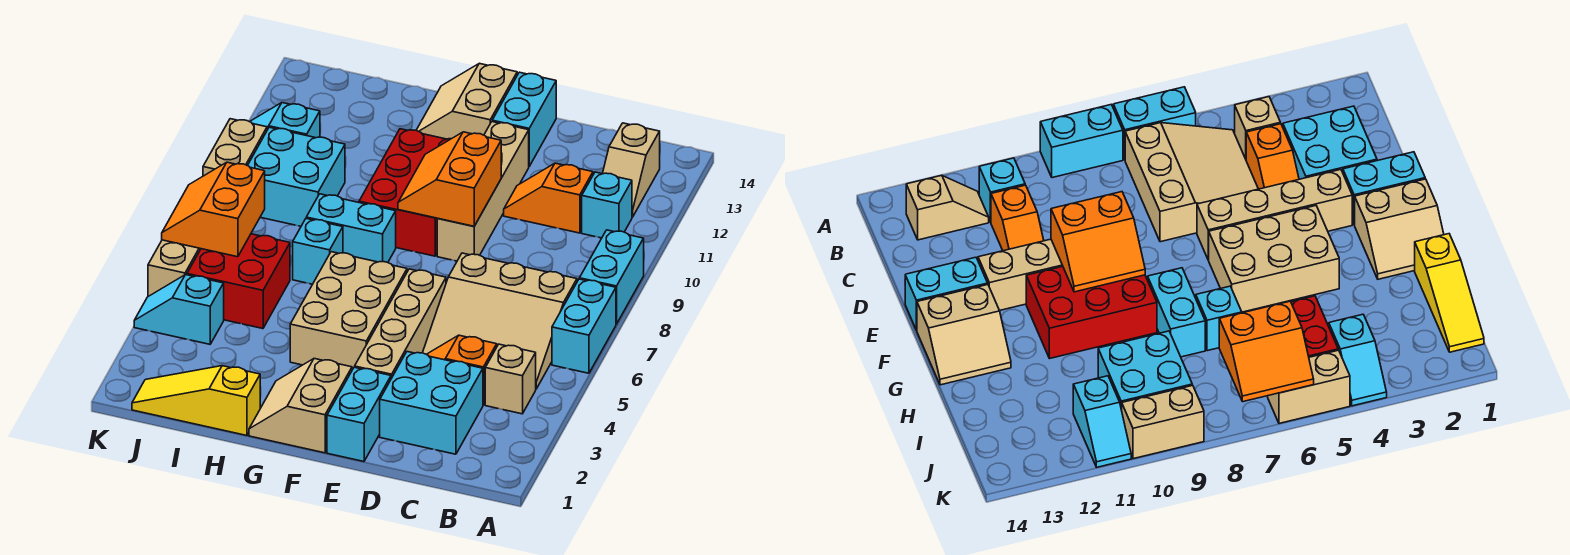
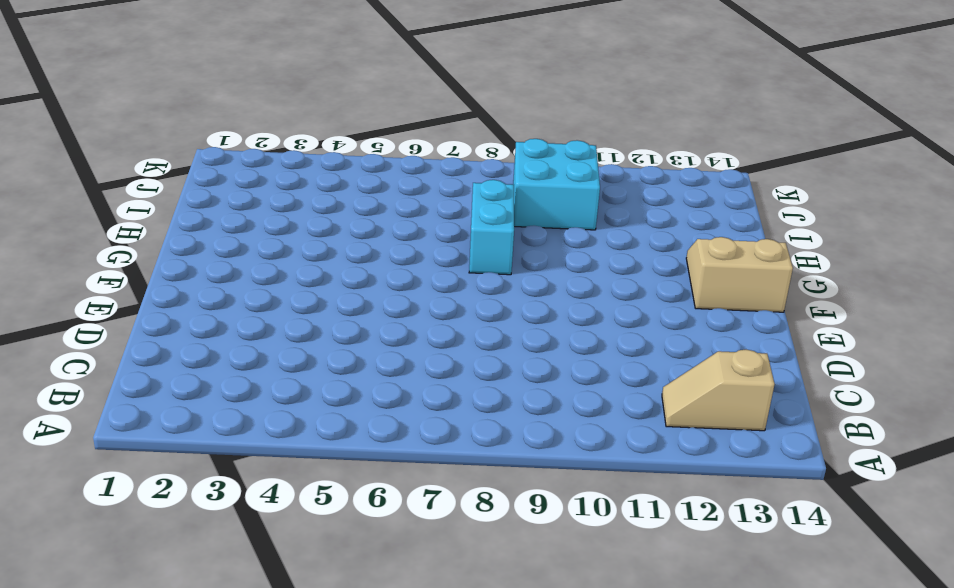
none -> cyan 1x2 brick [552,279,616,373]
none -> cyan 1x2 brick [579,230,644,324]
none -> tan 1x1 brick [485,344,536,414]

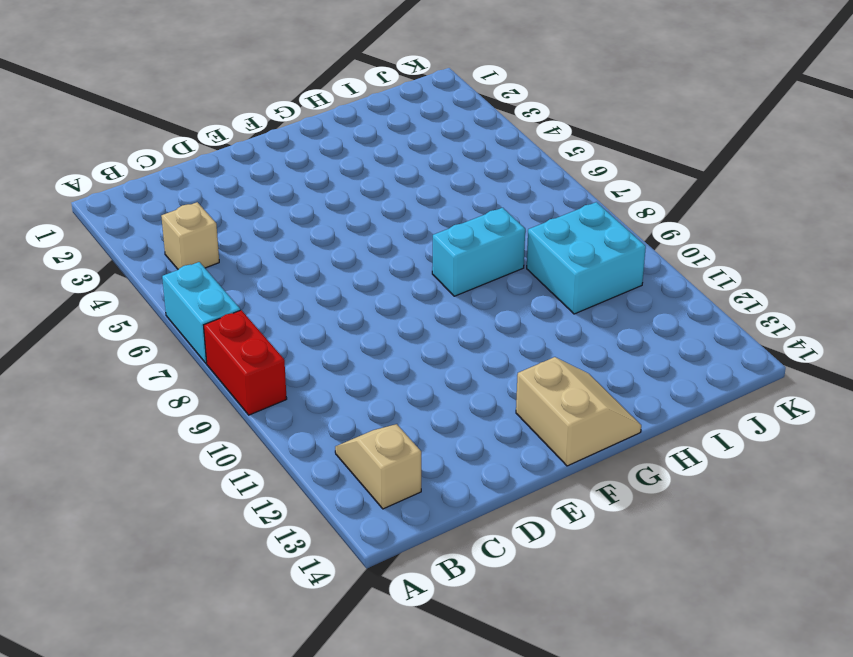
red 1x2 brick [204,310,287,415] -> cyan 1x2 brick [579,230,644,324]
none -> tan 3x3 slope [423,253,577,389]
none -> cyan 1x1 brick [582,172,632,238]
none -> cyan 2x2 brick [380,352,483,454]

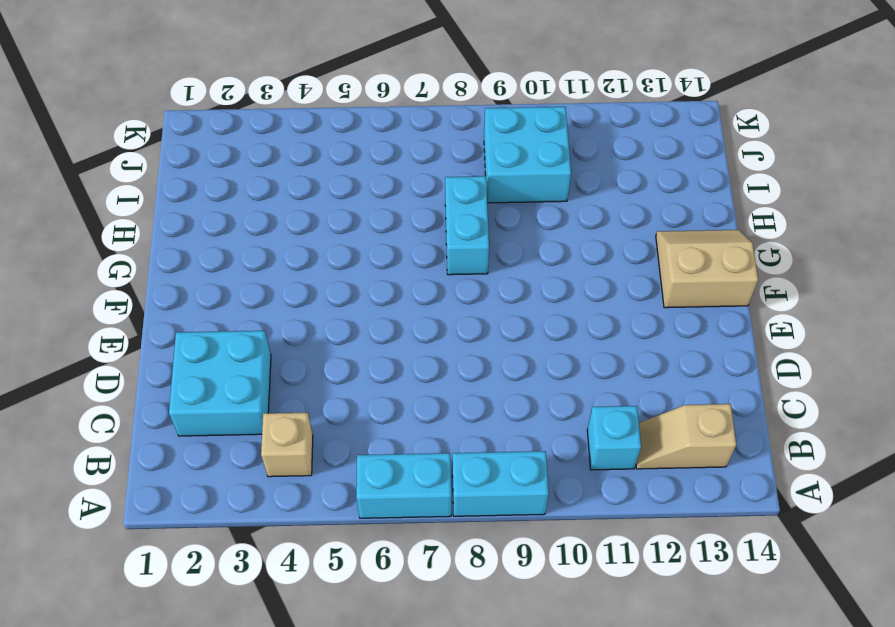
none -> tan 3x3 slope [423,253,577,389]
none -> orange 1x2 slope [427,335,497,405]
none -> orange 1x2 slope [504,163,593,233]

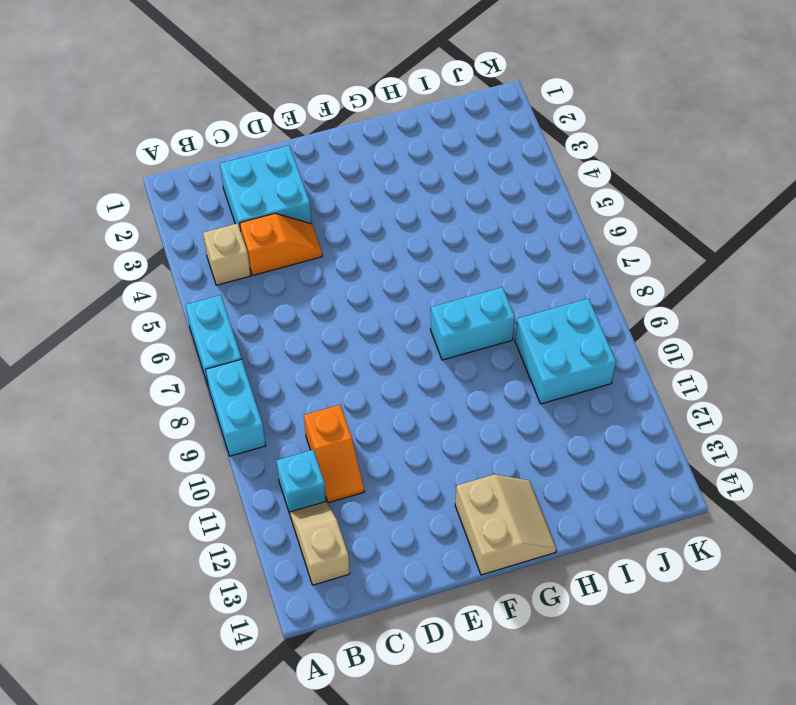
orange 1x2 slope [304,405,364,503] -> orange 1x2 slope turned to [504,163,593,233]
none -> tan 3x3 slope [423,253,577,389]
none -> cyan 1x2 brick [327,367,391,462]
none -> tan 1x4 brick [355,269,446,379]

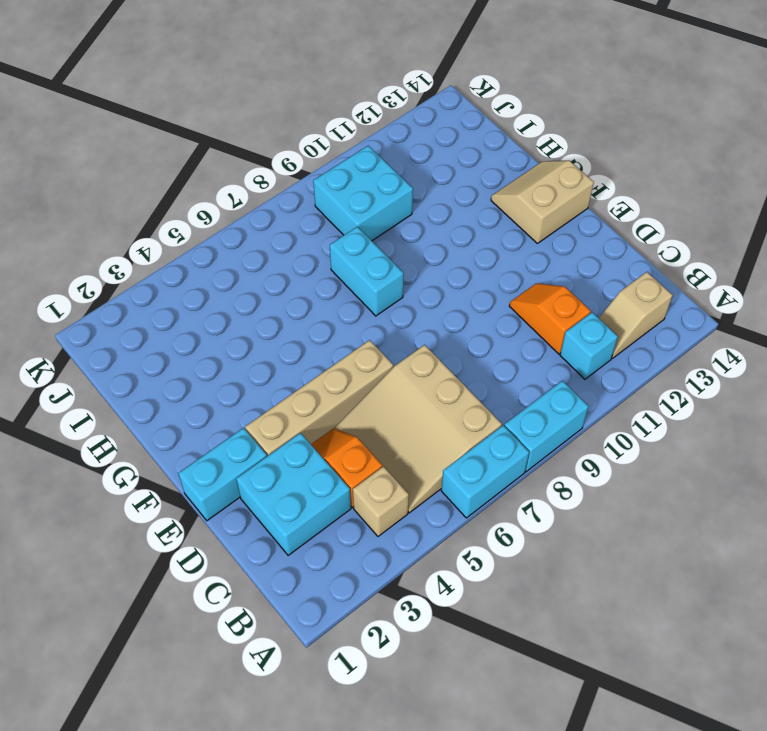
none -> tan 1x4 brick [437,122,529,261]
none -> cyan 1x2 brick [492,72,556,166]
none -> tan 2x2 slope [249,359,352,453]

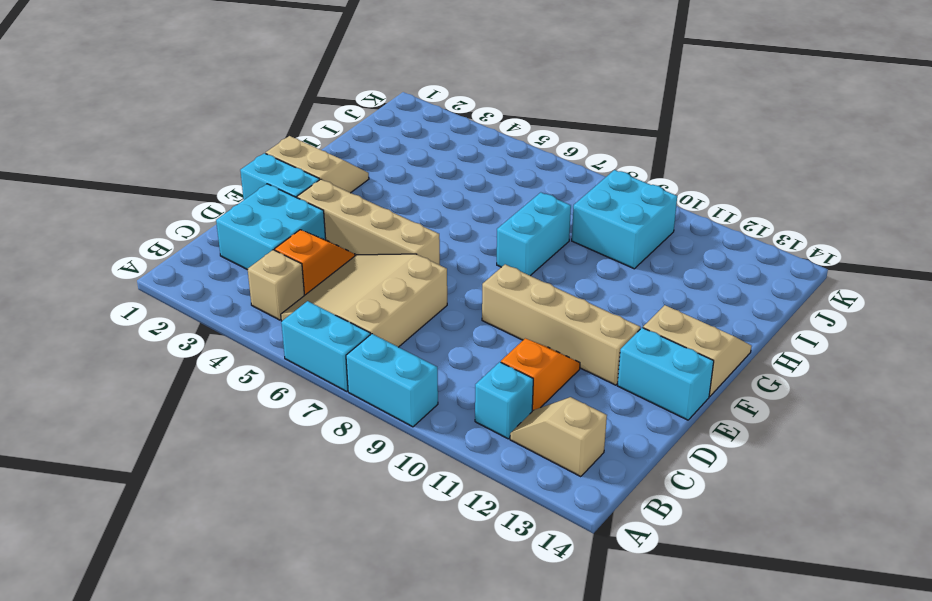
none -> tan 2x3 brick [290,252,407,370]
none -> red 2x3 brick [359,129,450,256]
none -> yellow 1x3 slope [132,366,260,436]

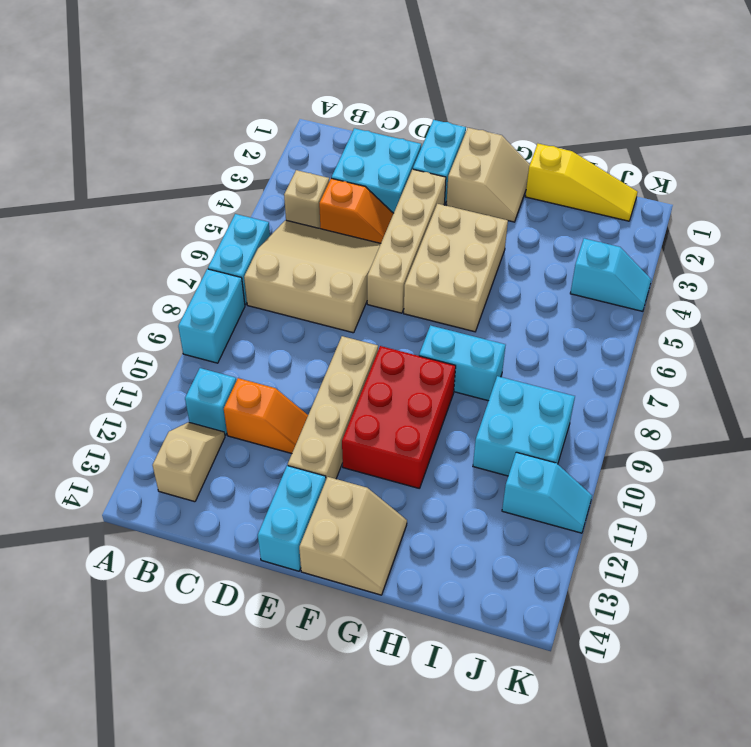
none -> cyan 1x1 brick [293,219,343,284]
none -> red 2x2 brick [187,234,290,329]
none -> tan 1x2 brick [148,240,200,296]

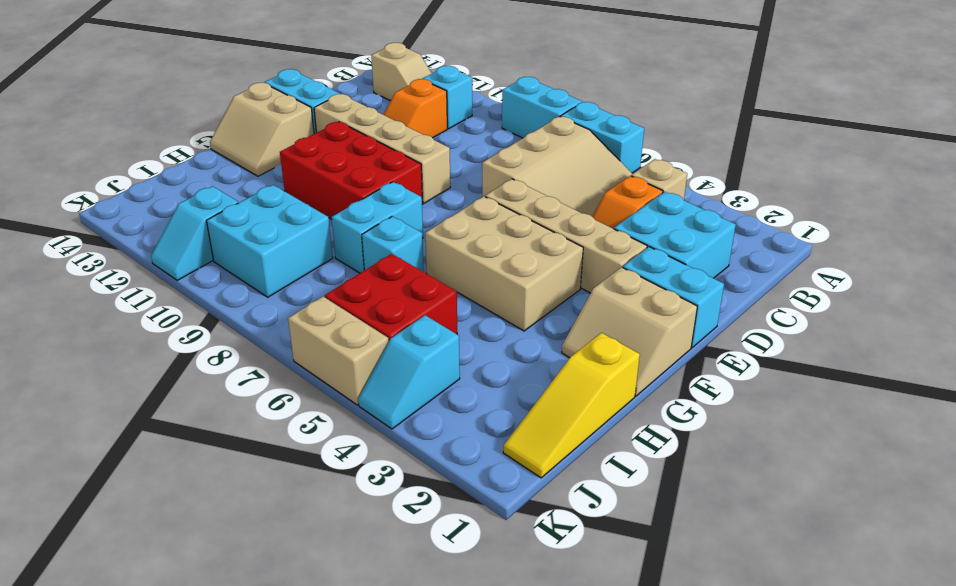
none -> tan 1x2 brick [203,119,267,176]
none -> orange 2x2 slope [398,132,501,226]
none -> orange 2x2 slope [162,162,265,257]

